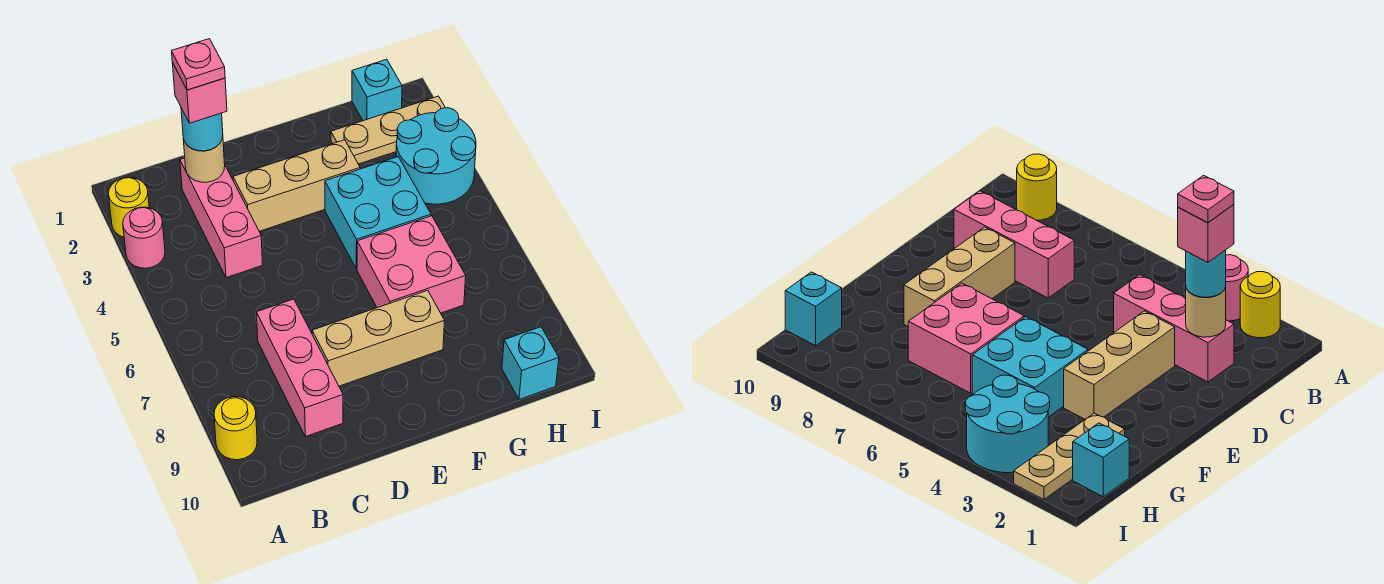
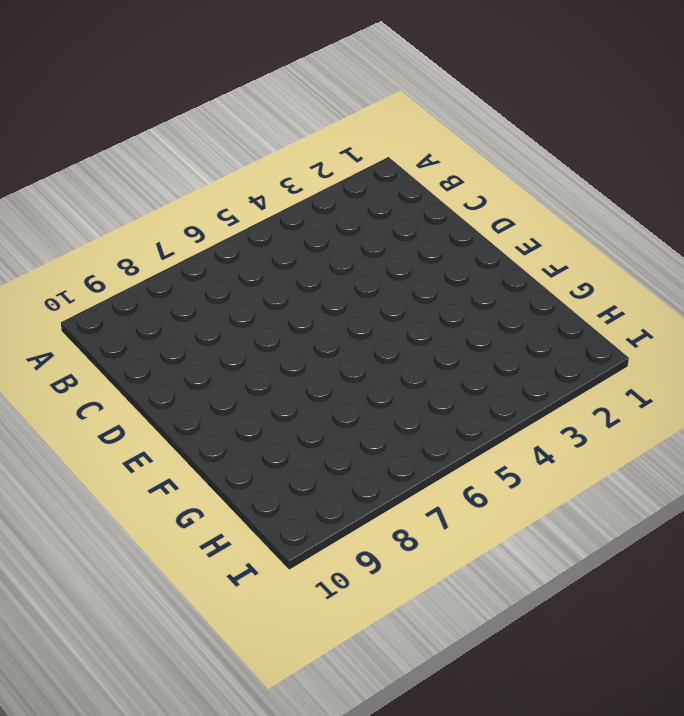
none -> yellow 1x1 round brick [108,177,149,237]
none -> pink 1x1 round brick [123,207,165,268]
none -> yellow 1x1 round brick [214,397,257,460]

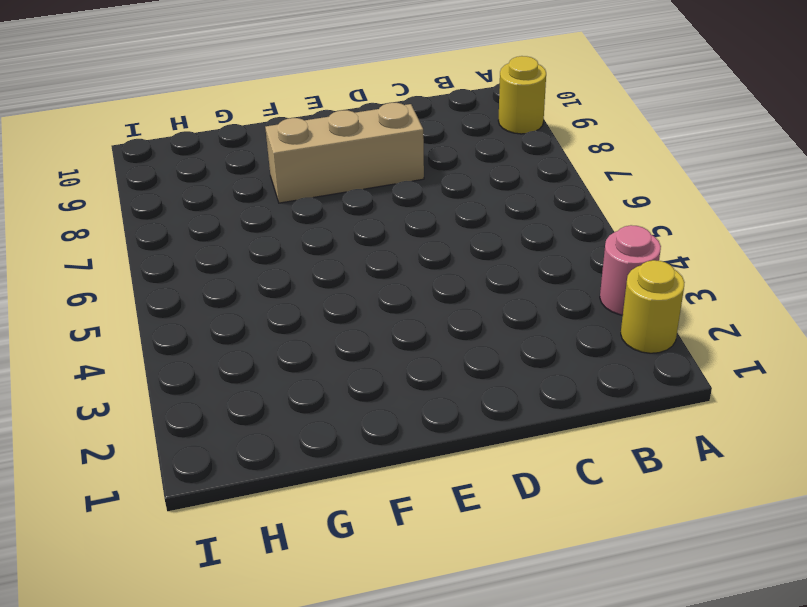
none -> pink 1x3 brick [180,158,263,278]
none -> pink 1x3 brick [256,299,343,437]
none -> tan 1x3 brick [233,140,360,231]

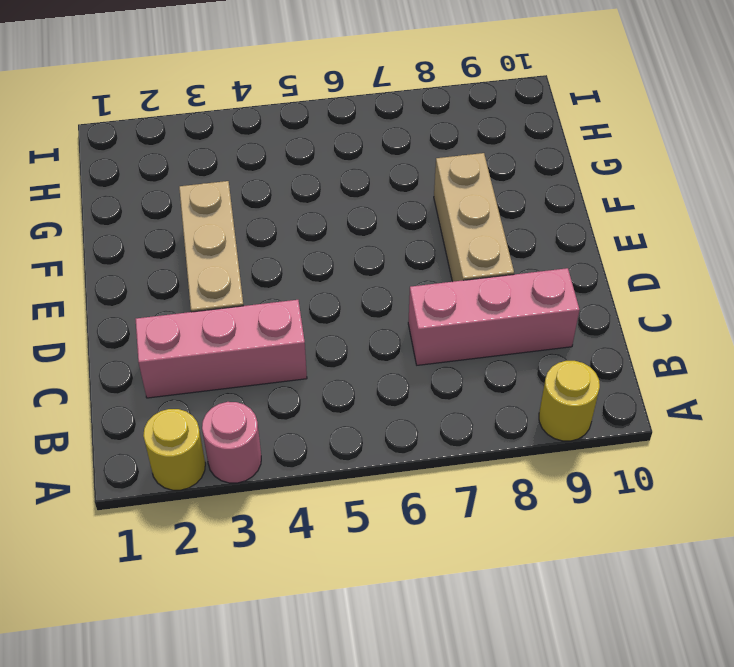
none -> cyan 2x2 brick [325,157,431,269]
none -> pink 2x2 brick [357,216,466,313]
none -> tan 1x3 plate [331,96,445,164]

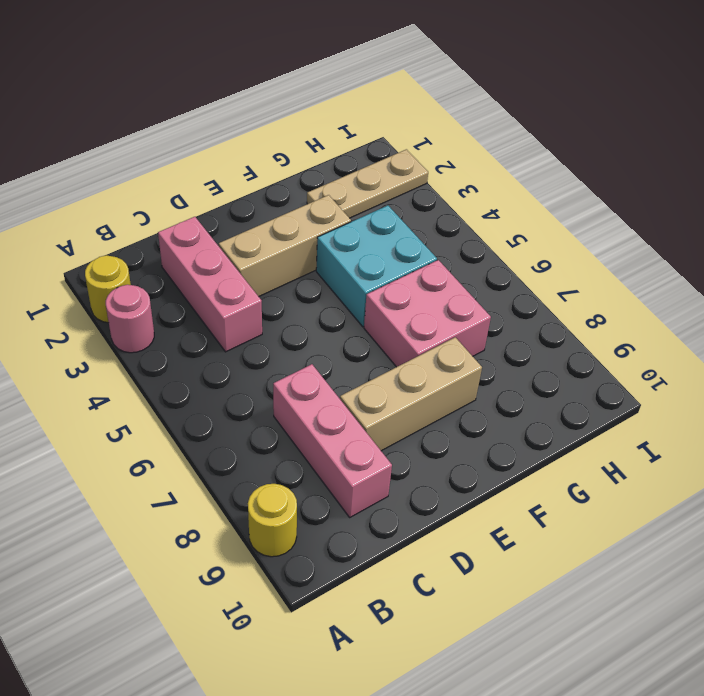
none -> cyan 1x1 brick [352,59,402,121]
none -> cyan 2x2 round brick [396,108,476,204]
none -> cyan 1x1 brick [502,327,559,399]

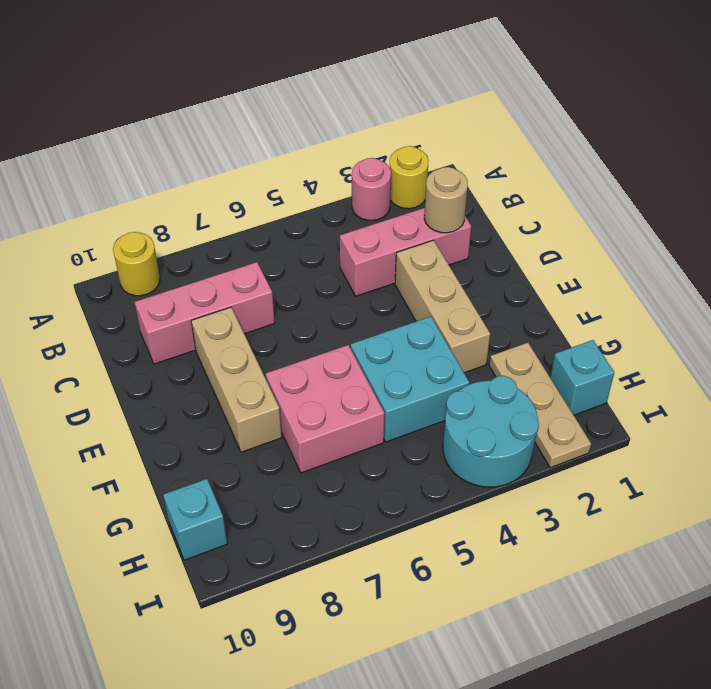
none -> cyan 1x1 round brick [181,108,223,151]
none -> pink 1x1 brick [172,63,227,123]
none -> pink 1x1 plate [172,39,225,90]

